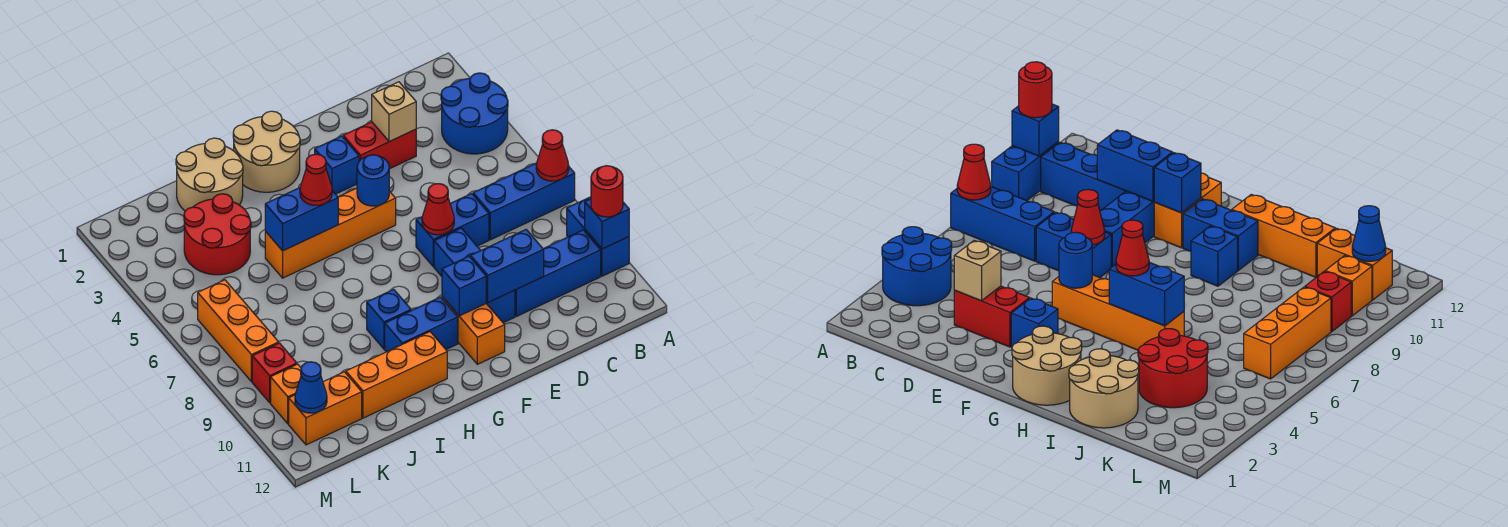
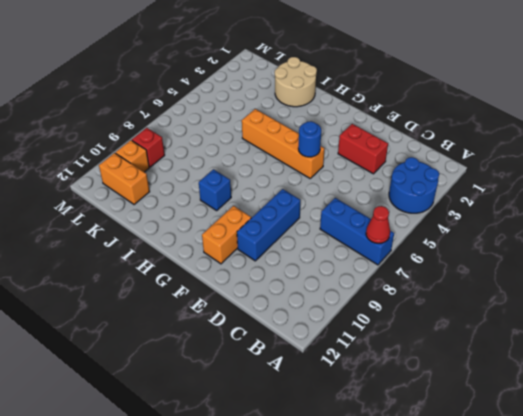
none -> blue 1x2 brick [567,197,629,276]
none -> blue 1x3 brick [515,230,601,316]
none -> blue 1x2 brick [416,194,489,267]
none -> blue 1x1 brick [315,136,359,194]

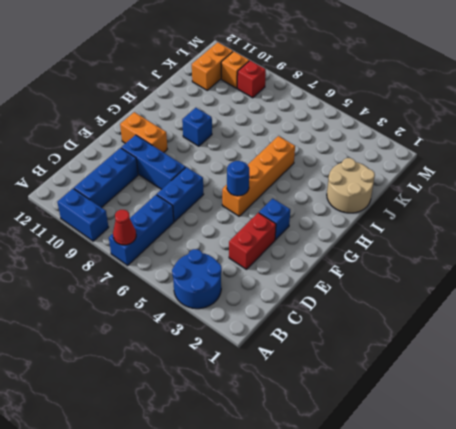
none -> tan 2x2 round brick [233,111,300,192]
none -> blue 1x2 brick [385,297,458,352]
none -> orange 1x3 brick [346,332,447,418]
none -> red 2x2 round brick [184,194,251,275]

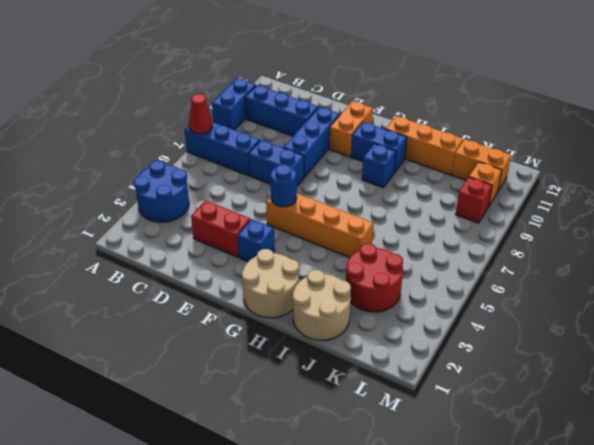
none -> orange 1x3 brick [198,280,279,382]
none -> blue 1x1 brick [585,199,629,249]
none -> tan 1x1 brick [372,82,416,142]
none -> blue 1x2 brick [471,230,544,302]

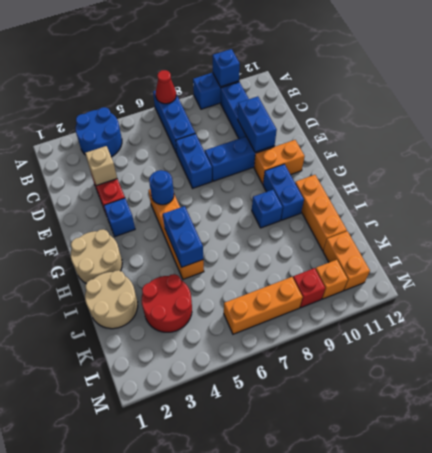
none -> red 1x1 cone [422,184,454,235]
none -> blue 1x1 brick [442,256,486,316]
none -> blue 1x1 cone [295,362,327,413]
none -> red 1x1 round brick [591,166,623,217]

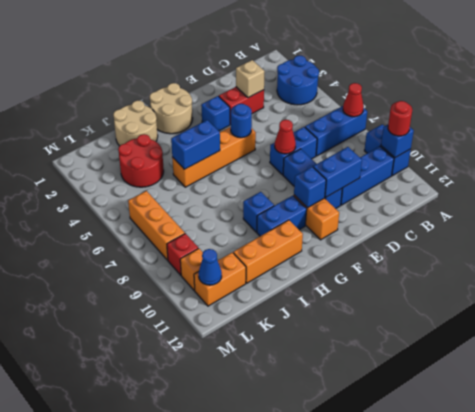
none -> red 1x1 cone [300,154,332,205]

